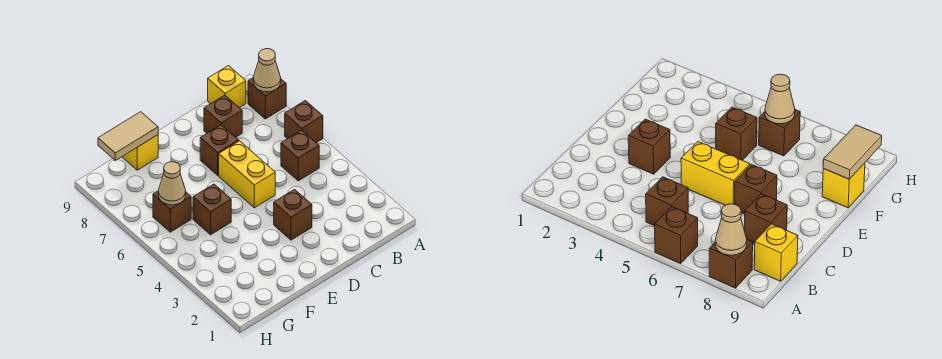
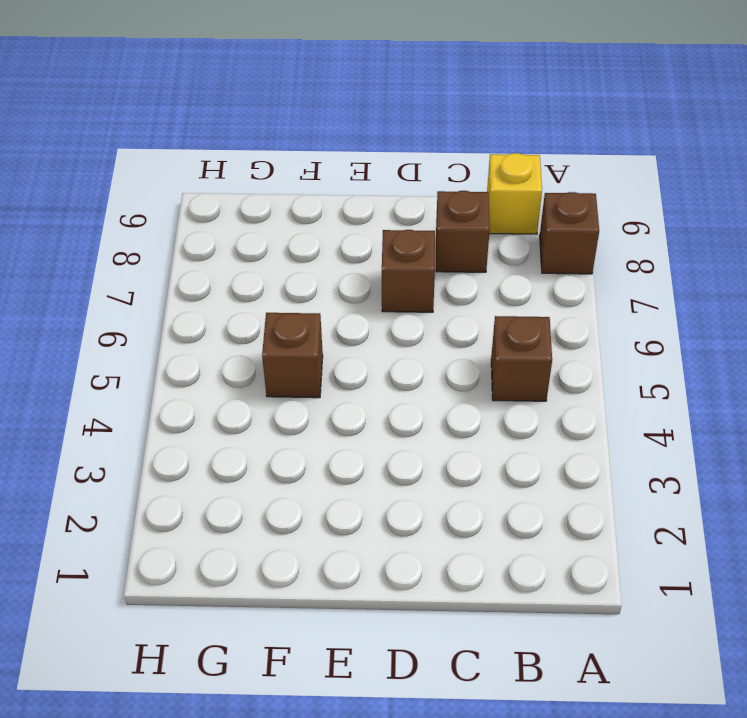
none -> brown 1x1 brick [285,100,323,143]
none -> brown 1x1 brick [274,189,312,240]
none -> yellow 1x2 brick [219,141,275,208]

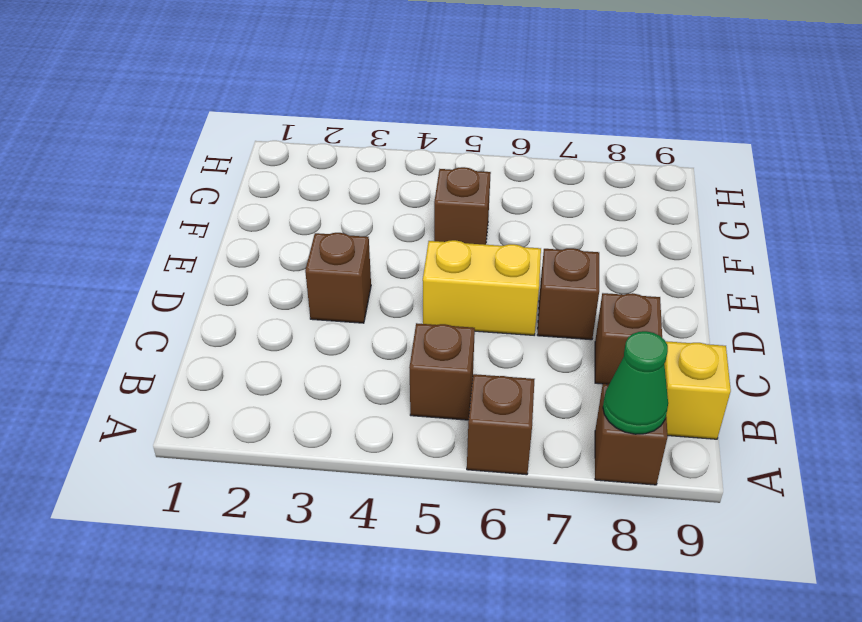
green 1x1 cone [603,331,668,434] -> tan 1x1 cone [253,49,281,92]
none -> yellow 1x1 brick [122,135,158,170]
none -> brown 1x1 brick [153,191,191,232]
none -> tan 1x2 tile [98,112,158,160]

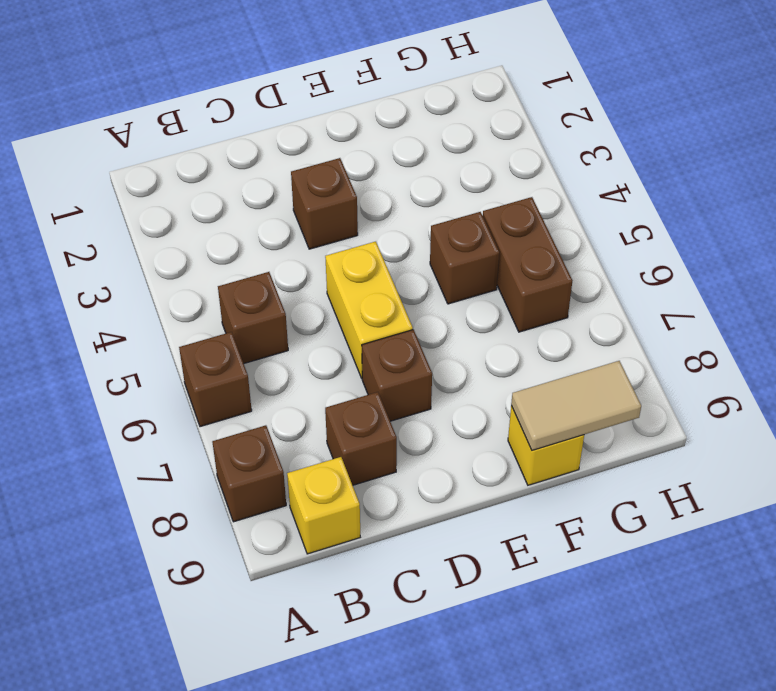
brown 1x2 brick [483,197,572,332] -> brown 1x1 brick [153,191,191,232]
none -> tan 1x1 cone [253,49,281,92]
none -> tan 1x1 cone [158,162,186,205]

